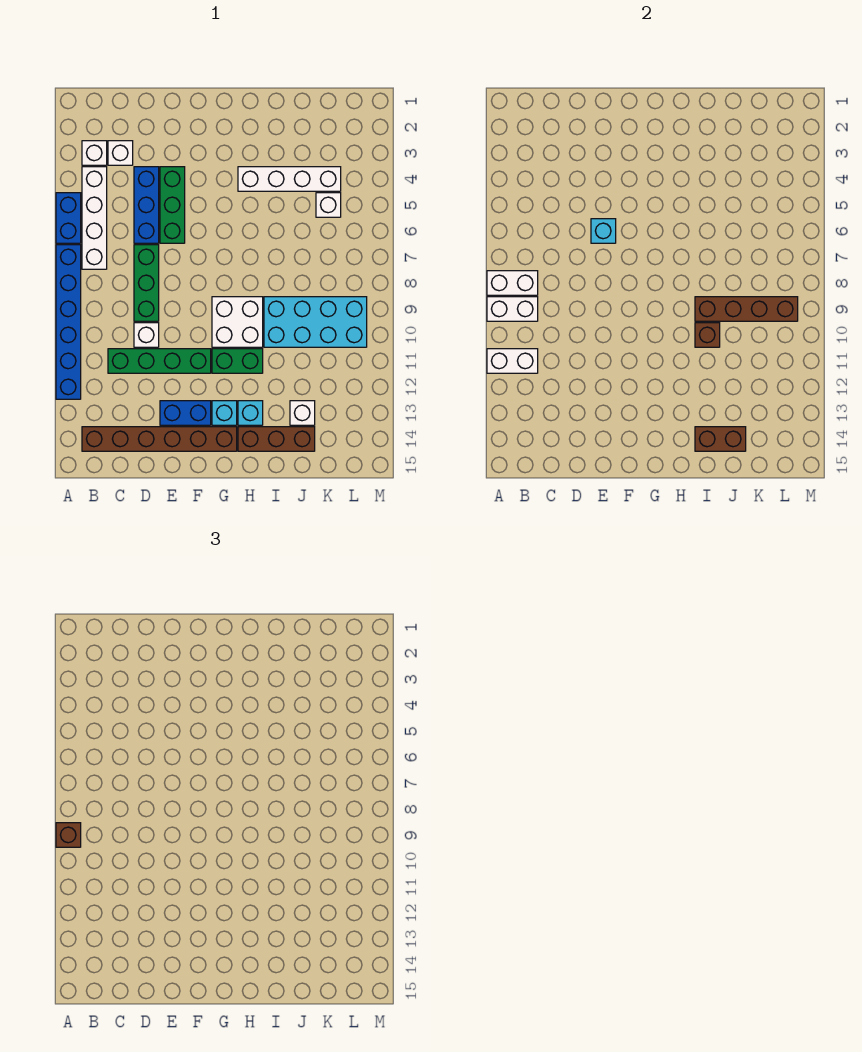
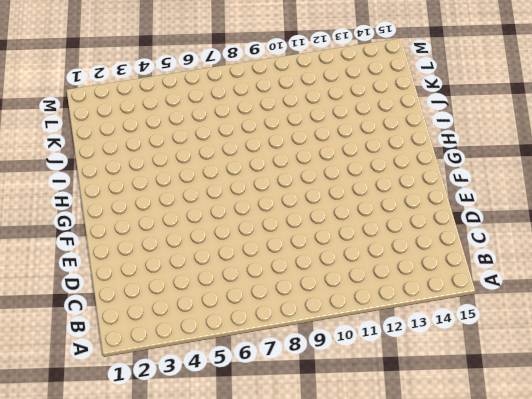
none -> blue 1x2 brick [56,193,81,243]
none -> blue 1x6 brick [56,245,81,399]
none -> white 1x1 brick [82,141,107,165]

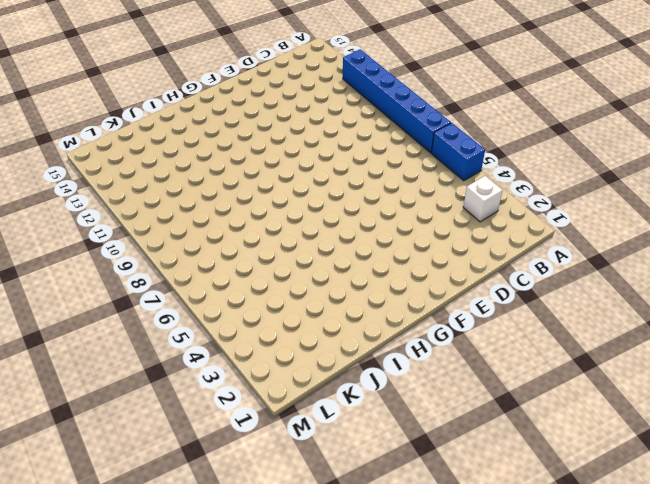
none -> white 1x4 brick [82,167,107,269]
none -> brown 1x6 brick [82,427,237,451]
none -> white 1x1 brick [108,141,133,165]

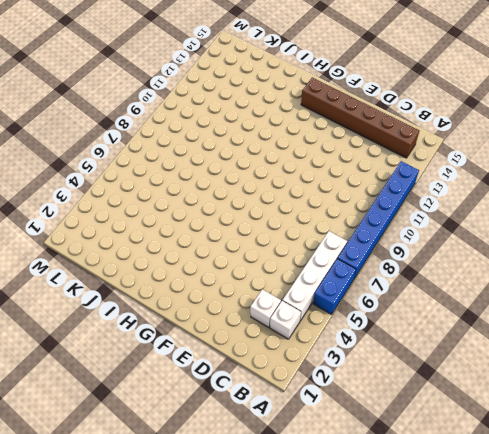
none -> green 1x4 brick [108,349,211,373]
none -> blue 1x3 brick [134,167,159,243]
none -> green 1x3 brick [134,245,159,321]

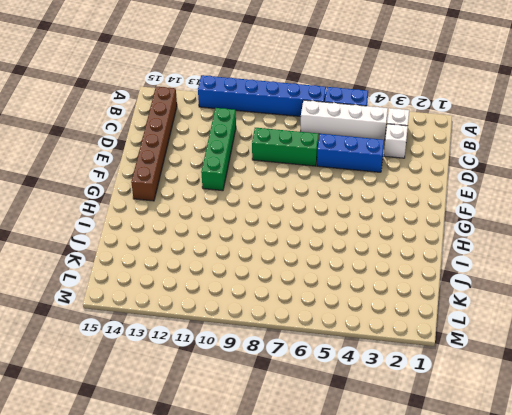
none -> white 1x1 brick [134,323,159,347]
none -> green 1x3 brick [160,167,185,243]
none -> blue 1x2 brick [160,401,211,425]

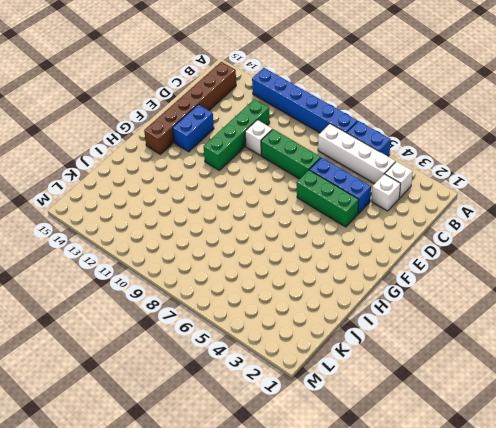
none -> white 2x2 brick [212,297,263,347]
none -> green 1x2 brick [212,349,263,373]
none -> cyan 1x1 brick [212,401,237,425]

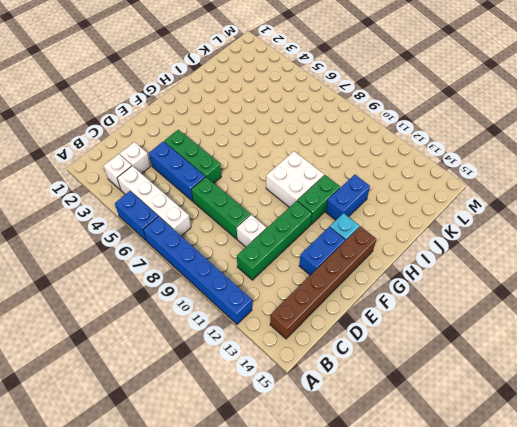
blue 1x2 brick [326,174,370,220] -> none
none -> white 1x4 brick [238,167,341,191]
none -> cyan 1x1 brick [238,401,263,425]
none -> brown 1x3 brick [238,427,315,451]

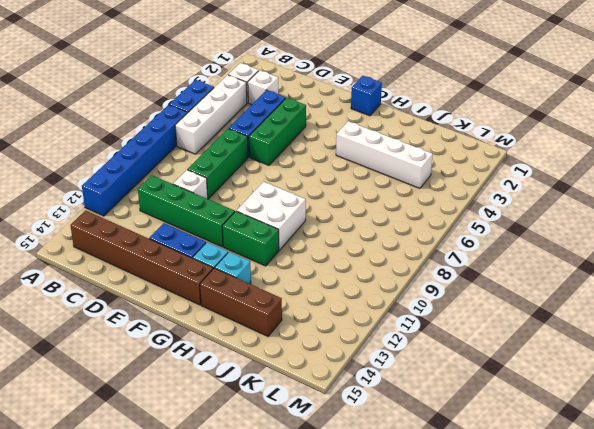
blue 1x1 brick [351,76,382,116] -> none
none -> cyan 2x4 brick [264,297,367,347]
none -> white 1x1 brick [290,401,315,425]
none -> white 1x1 brick [316,193,341,217]

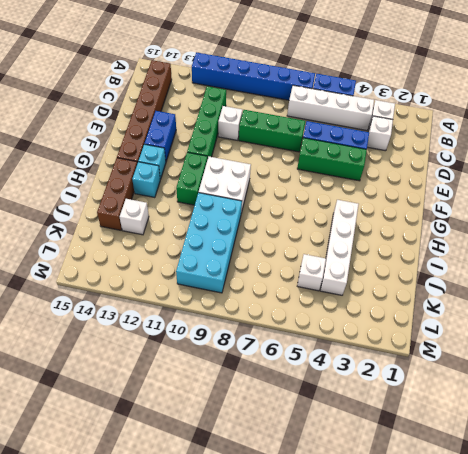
none -> white 1x2 brick [487,271,538,295]
none -> white 1x2 brick [487,297,538,321]
none -> white 1x2 brick [487,349,538,373]

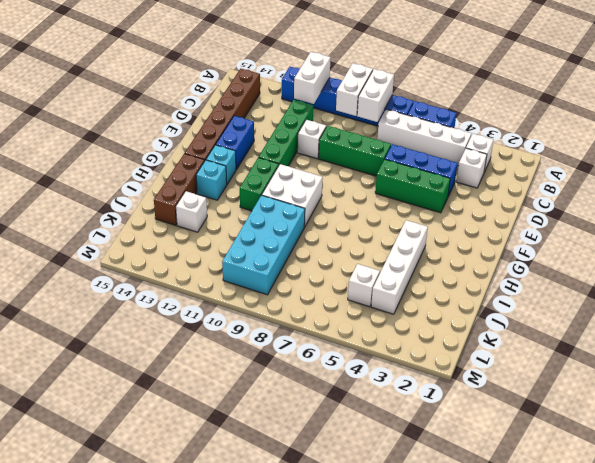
none -> cyan 1x1 brick [591,219,616,243]
none -> brown 1x4 brick [695,297,798,321]
none -> brown 1x1 brick [695,323,720,347]

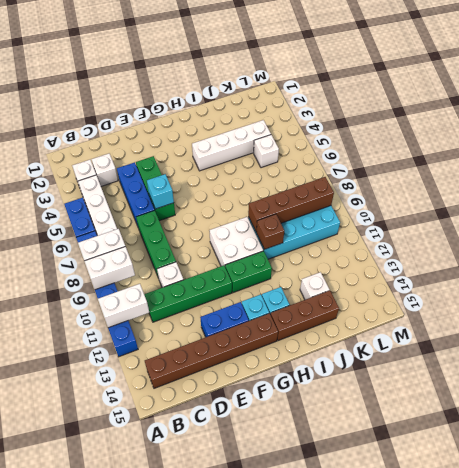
none -> brown 1x2 brick [695,427,746,451]
none -> brown 1x1 brick [56,823,81,847]

